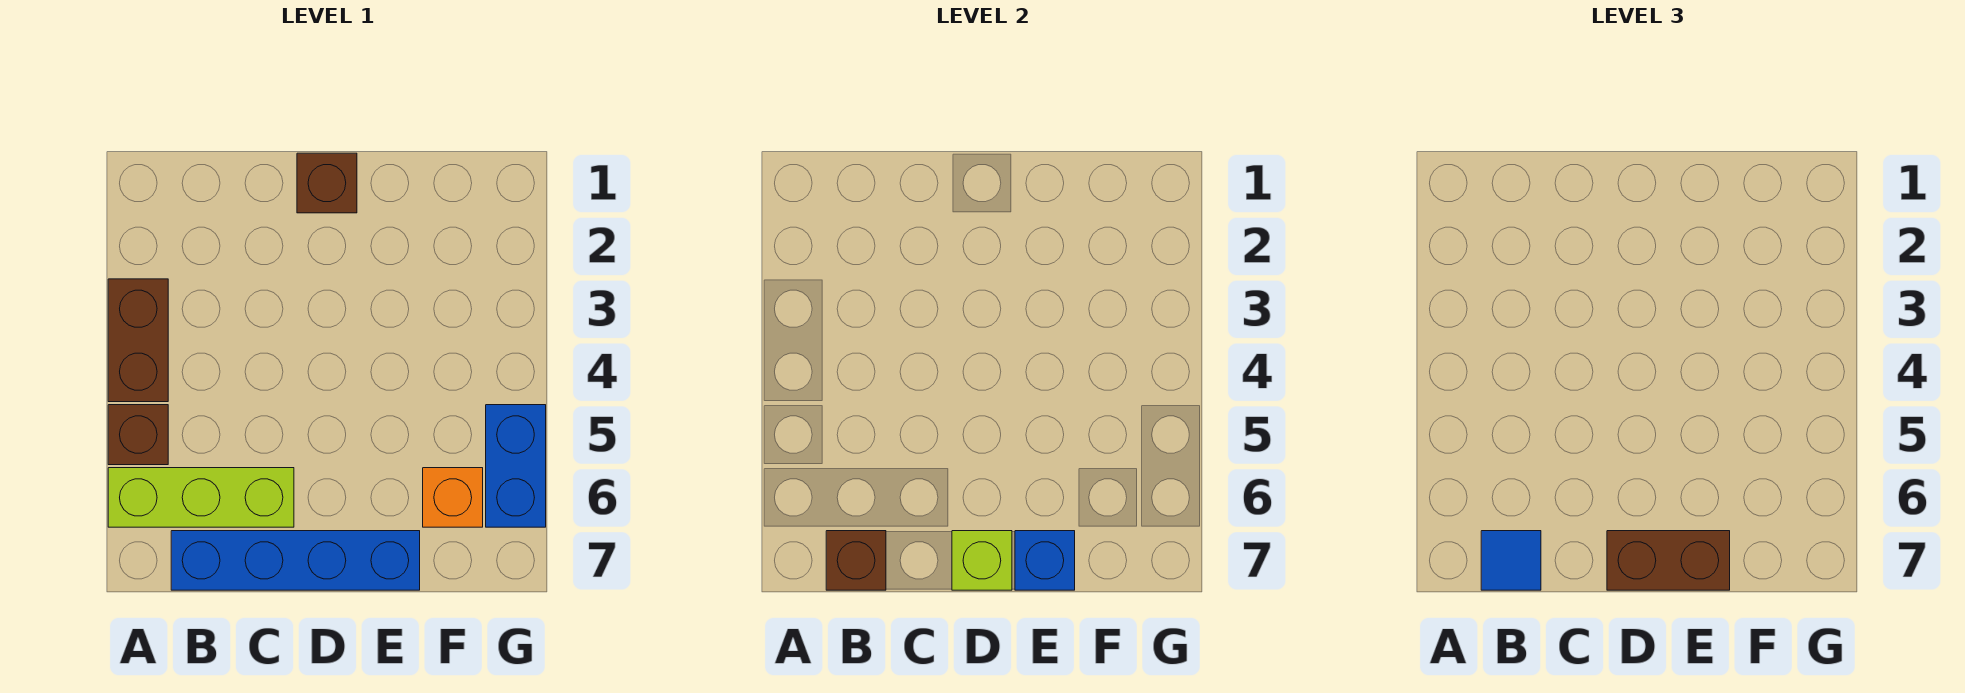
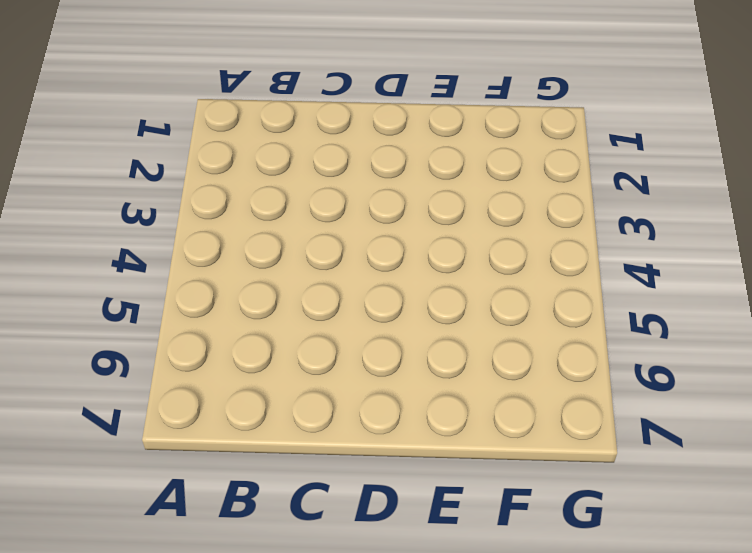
none -> brown 1x2 brick [108,279,168,402]
none -> brown 1x1 brick [108,405,168,465]
none -> lime 1x3 brick [108,468,294,527]

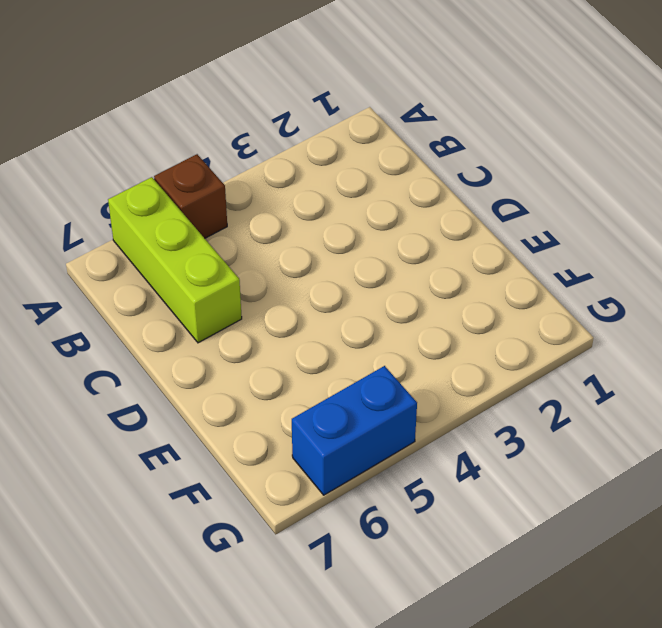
none -> brown 1x2 brick [108,279,168,402]
none -> blue 1x4 brick [171,531,420,590]
none -> brown 1x1 brick [297,153,357,213]

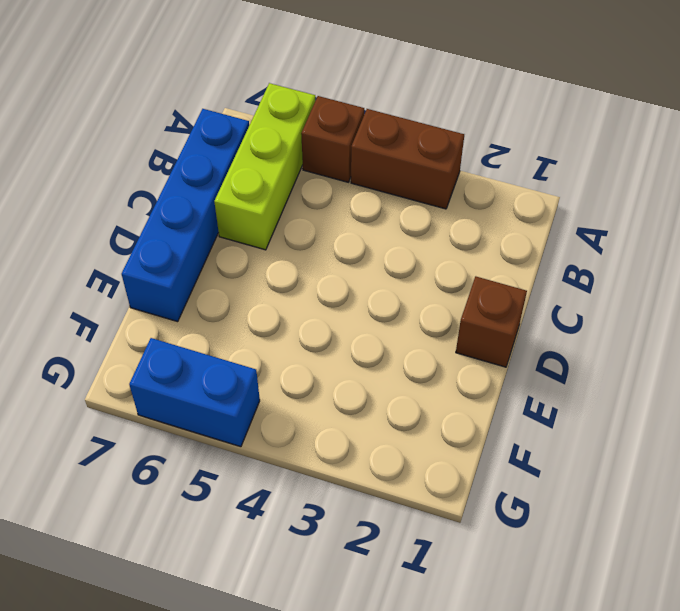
none -> orange 1x1 brick [423,468,483,527]
none -> brown 1x1 brick [826,531,886,590]
none -> lime 1x1 brick [952,531,1012,590]

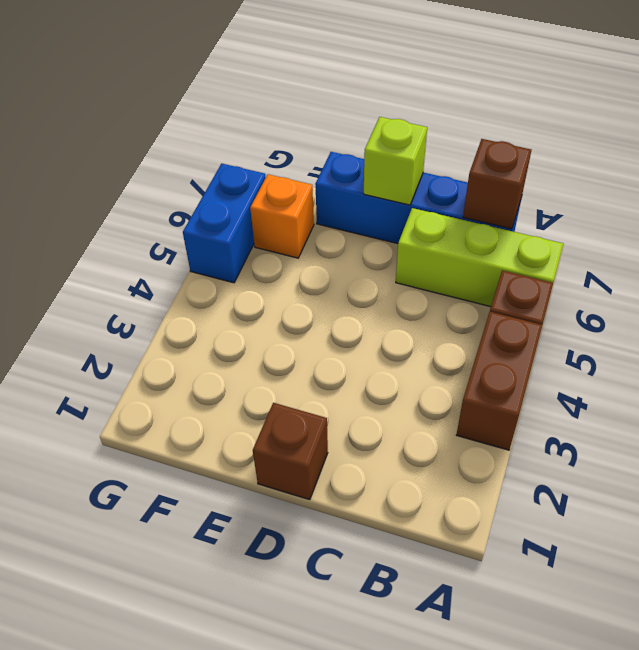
none -> blue 1x1 brick [1015,531,1075,590]
none -> blue 1x1 tile [1481,531,1541,590]
none -> brown 1x2 brick [1607,531,1730,590]

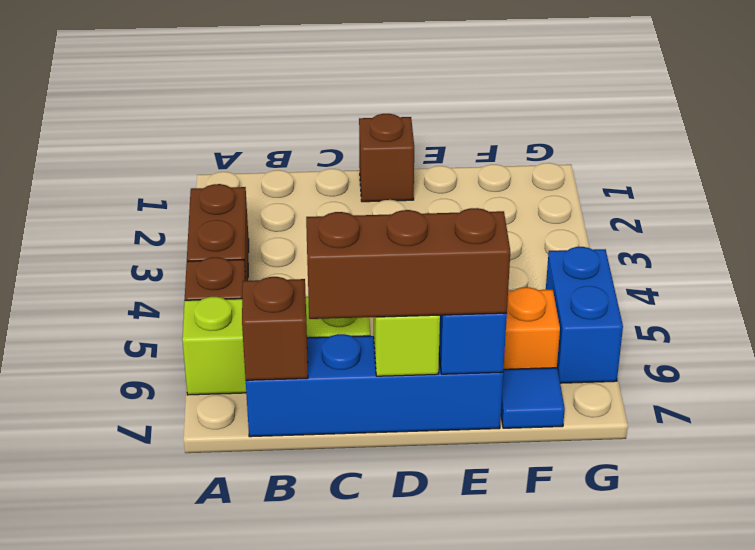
brown 1x3 brick [306,208,510,319] -> brown 1x2 brick [1607,531,1730,590]
blue 1x1 tile [501,368,565,428] -> blue 1x1 tile moved to [1481,531,1541,590]

